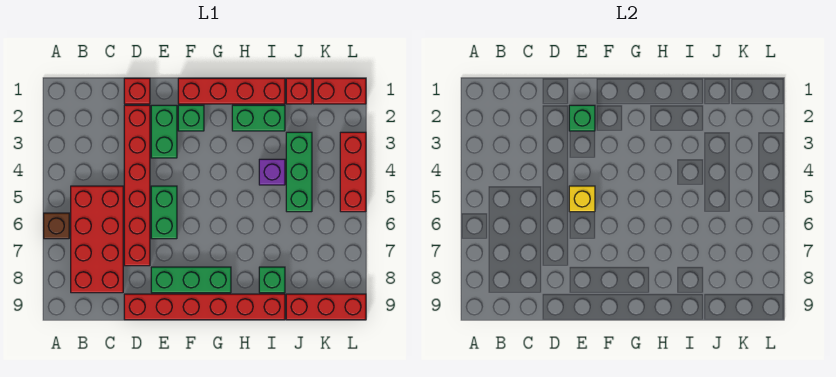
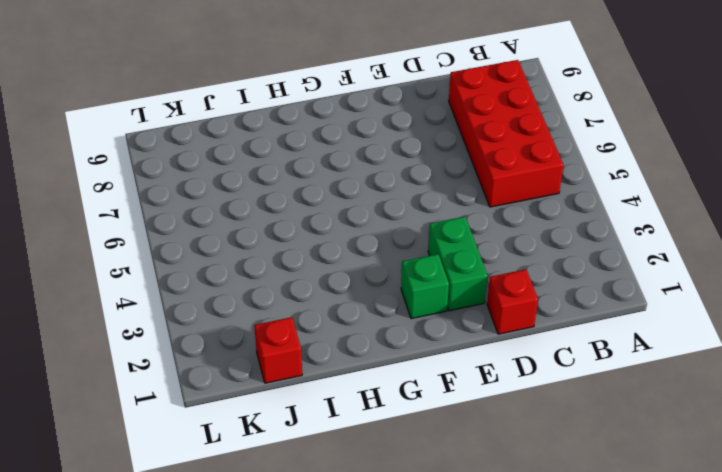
none -> brown 1x1 brick [44,213,69,239]
none -> red 1x6 brick [124,105,150,266]
none -> red 1x6 brick [124,294,285,320]

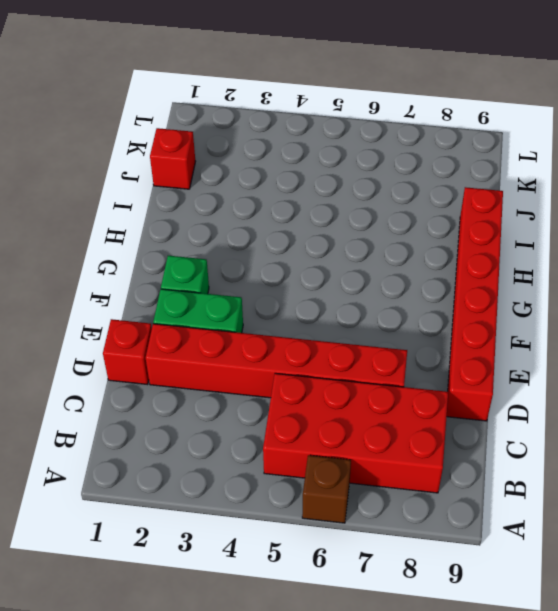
none -> green 1x2 brick [151,186,177,239]
none -> green 1x3 brick [151,267,231,293]
none -> red 1x4 brick [178,78,285,104]

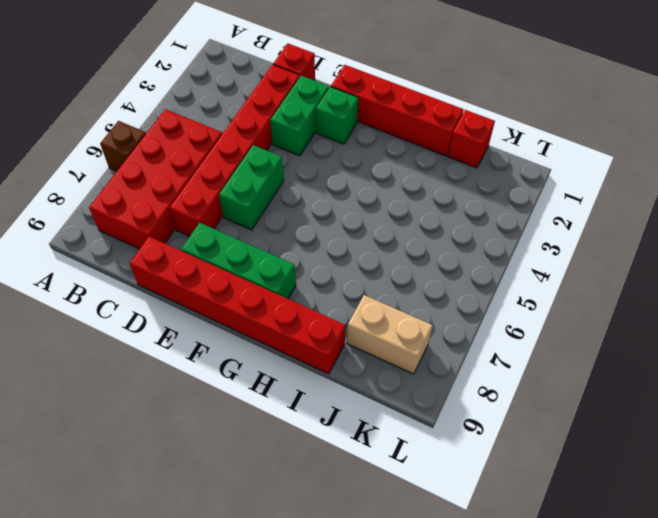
tan 1x2 brick [347,295,433,374] -> none
none -> green 1x2 brick [232,105,285,131]
none -> purple 1x1 brick [259,159,285,185]
none -> green 1x1 brick [259,267,285,293]

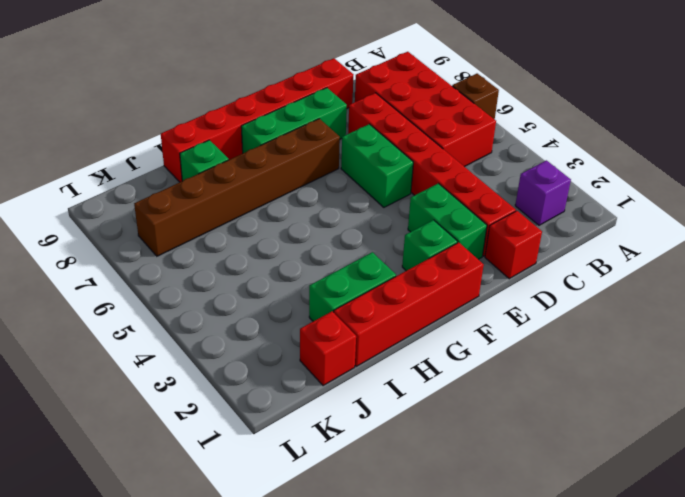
purple 1x1 brick [515,160,571,225] -> purple 1x1 brick moved to [259,159,285,185]
brown 1x6 brick [134,119,340,256] -> none
none -> green 1x3 brick [286,132,312,212]
none -> red 1x3 brick [286,294,366,320]
none -> red 1x2 brick [313,78,366,104]

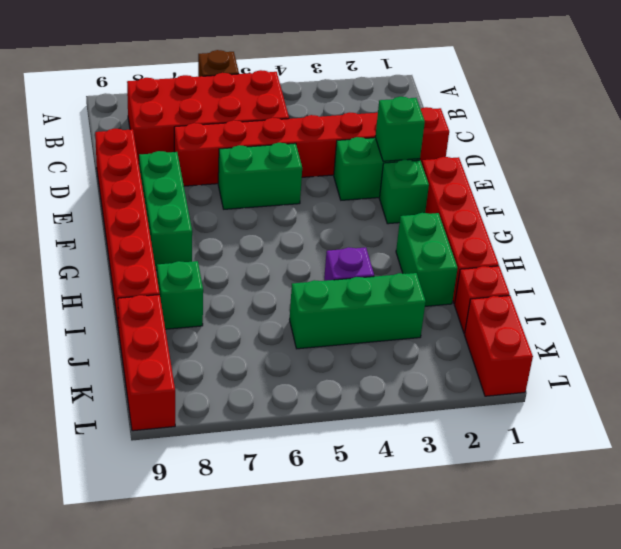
none -> red 1x3 brick [340,132,366,212]
none -> yellow 1x1 brick [569,186,595,212]

